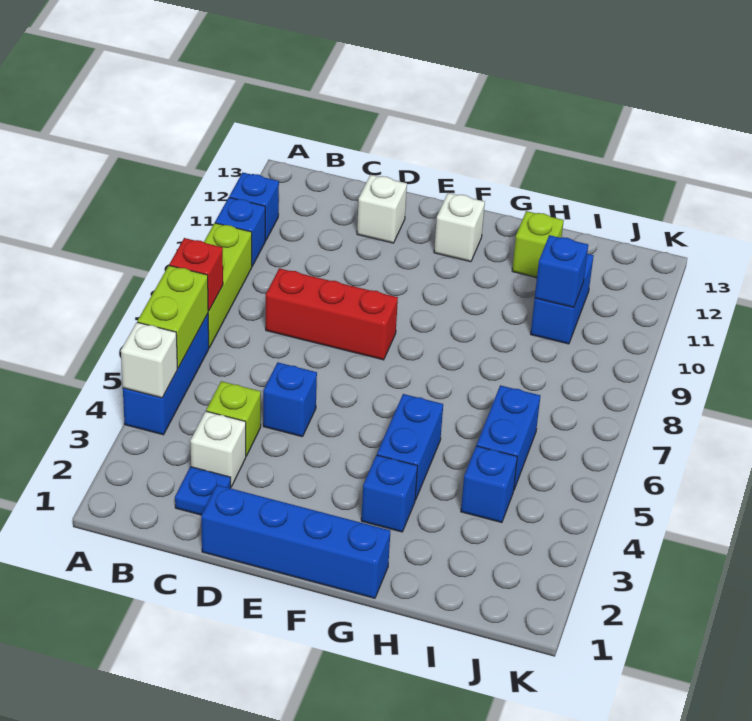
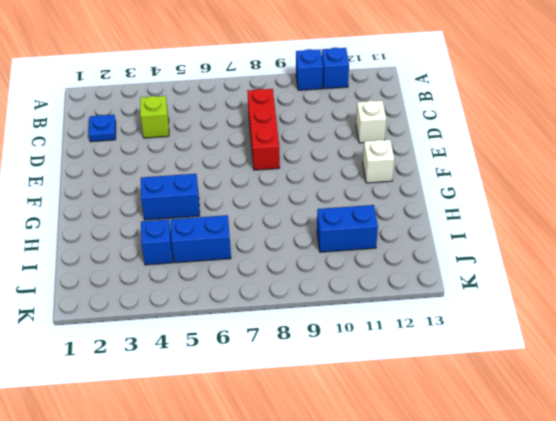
none -> blue 1x3 brick [123,314,209,435]
none -> lime 1x3 brick [204,223,252,348]
none -> white 1x1 brick [190,411,246,487]

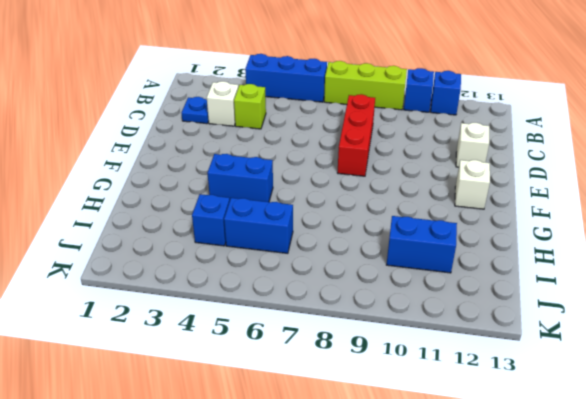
none -> blue 1x4 brick [201,485,390,598]
none -> blue 1x1 brick [263,362,317,437]
none -> blue 1x1 brick [361,455,418,532]

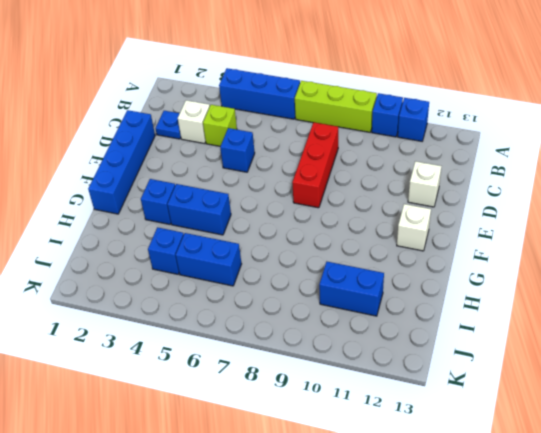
none -> lime 1x1 brick [512,211,564,277]
none -> white 1x1 brick [121,322,177,398]
none -> lime 1x2 brick [137,266,208,368]

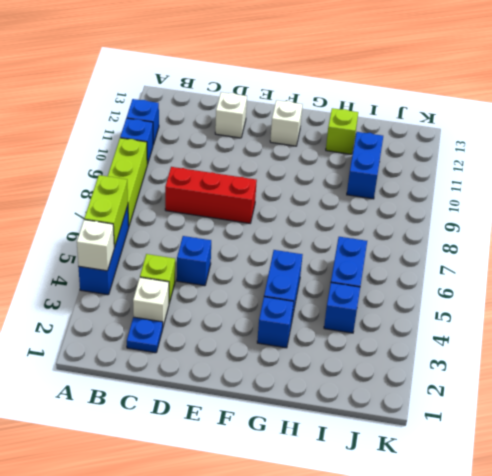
none -> blue 1x4 brick [201,485,390,598]
none -> red 1x1 brick [169,238,223,311]
none -> blue 1x1 brick [535,235,588,308]

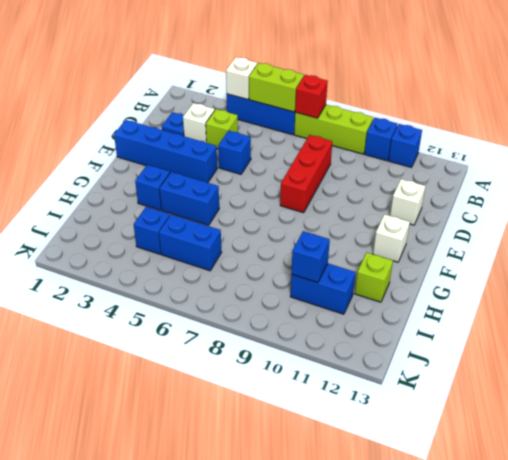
blue 1x4 brick [114,120,217,183] -> blue 1x4 brick turned to [201,485,390,598]

